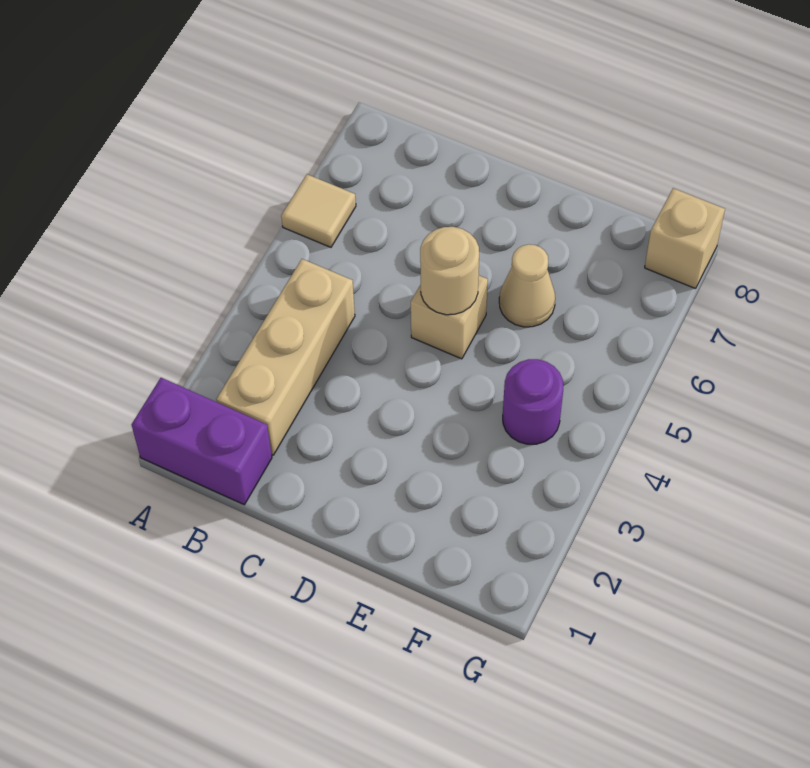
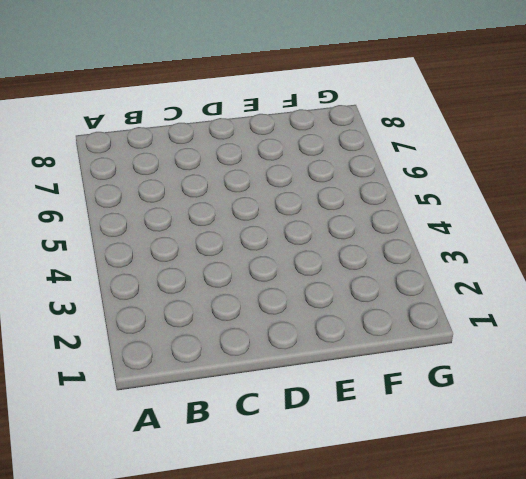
none -> purple 1x2 brick [132,378,272,505]
none -> tan 1x1 tile [281,174,356,247]

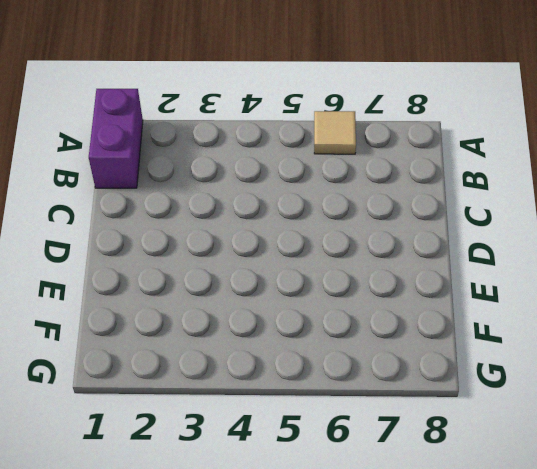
none -> tan 1x3 brick [216,259,355,455]
none -> tan 1x1 brick [411,276,488,359]

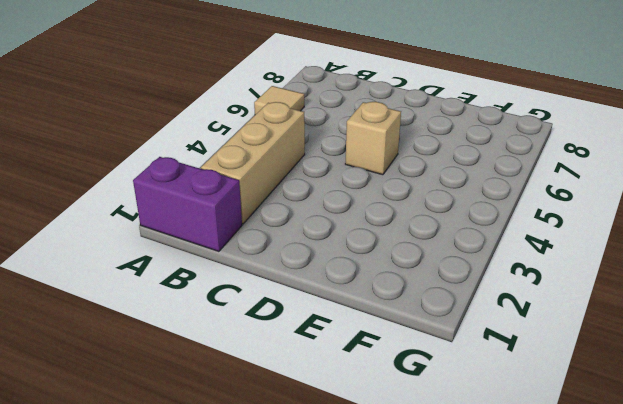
none -> tan 1x1 cone [499,244,555,327]
none -> purple 1x1 round brick [503,359,563,444]

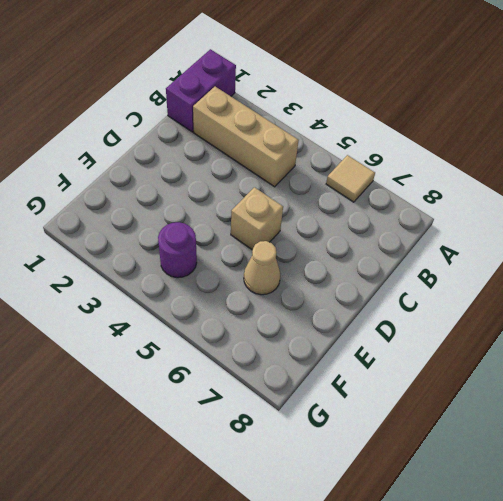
none -> tan 1x1 brick [645,188,725,289]
none -> tan 1x1 round brick [420,227,479,315]

